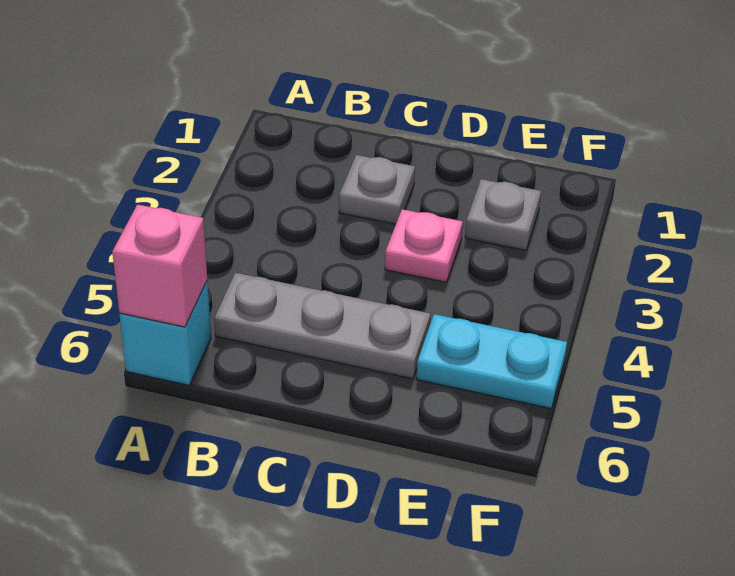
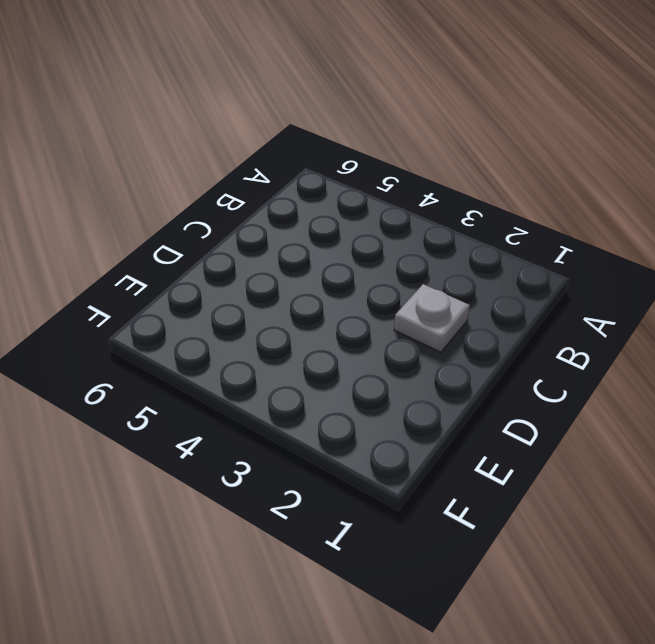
none -> cyan 1x1 brick [119,281,211,385]
none -> grey 1x3 plate [214,273,430,379]

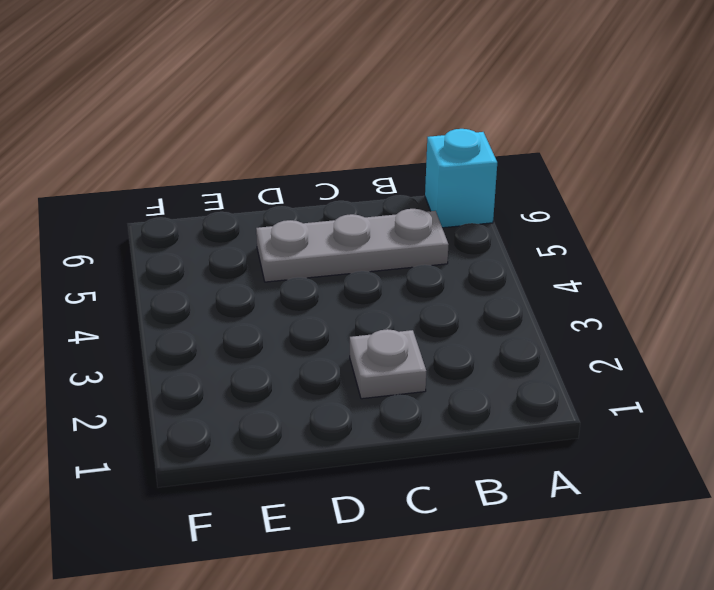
none -> pink 1x1 plate [385,209,463,282]
none -> grey 1x1 plate [465,179,541,250]

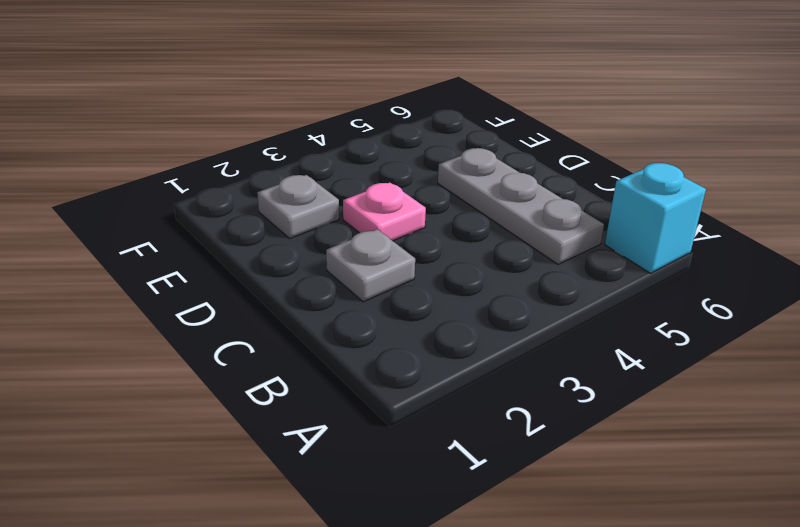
none -> cyan 1x2 plate [417,314,567,408]
none -> pink 1x1 brick [112,205,207,327]

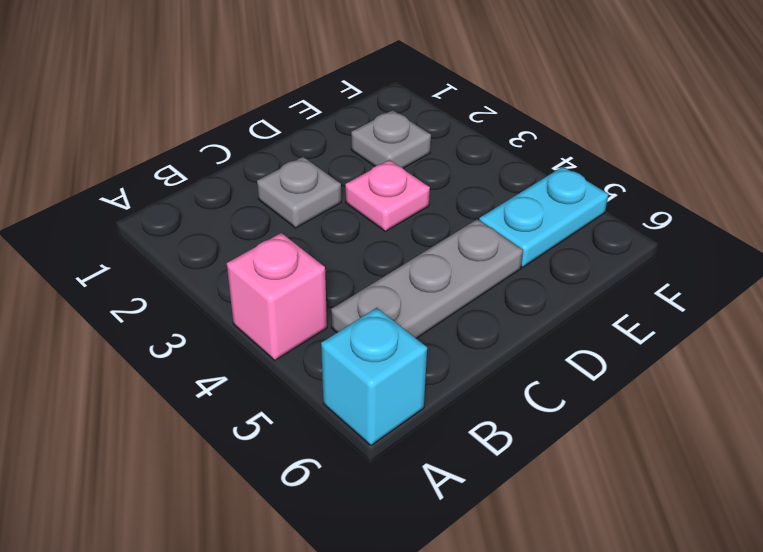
pink 1x1 brick [227,233,327,360] -> pink 1x1 brick moved to [112,205,207,327]

